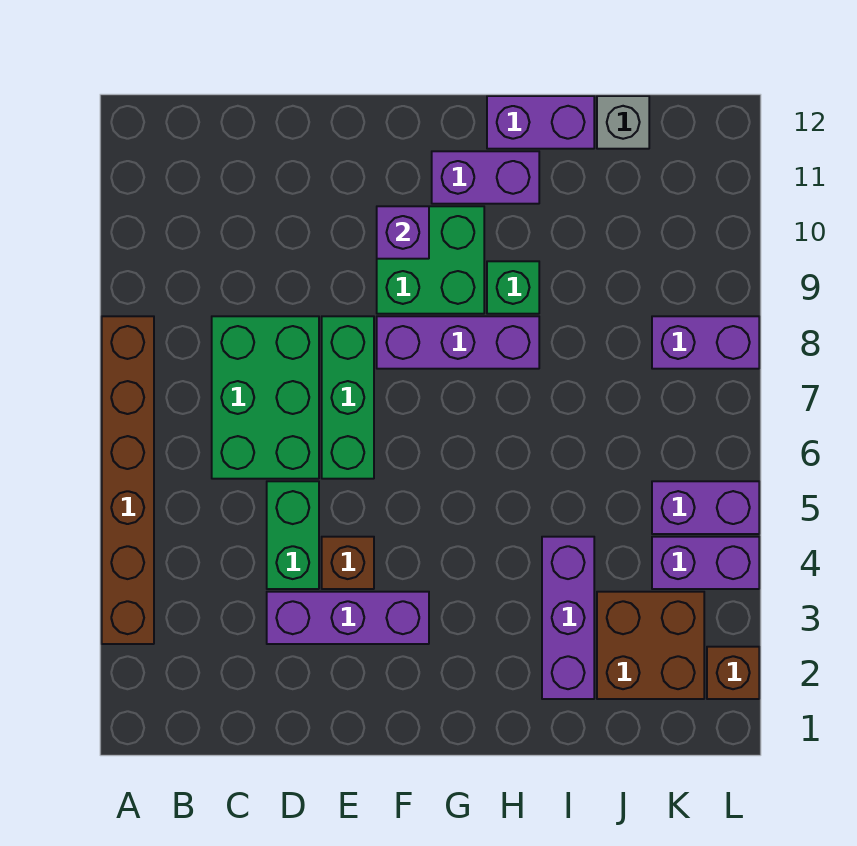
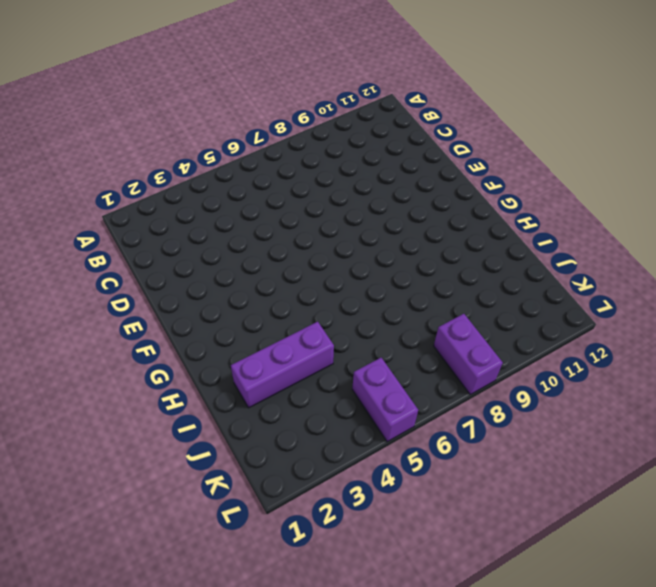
none -> brown 1x6 brick [102,316,154,644]
none -> green 2x3 brick [212,316,319,479]
none -> purple 1x3 brick [267,592,429,644]

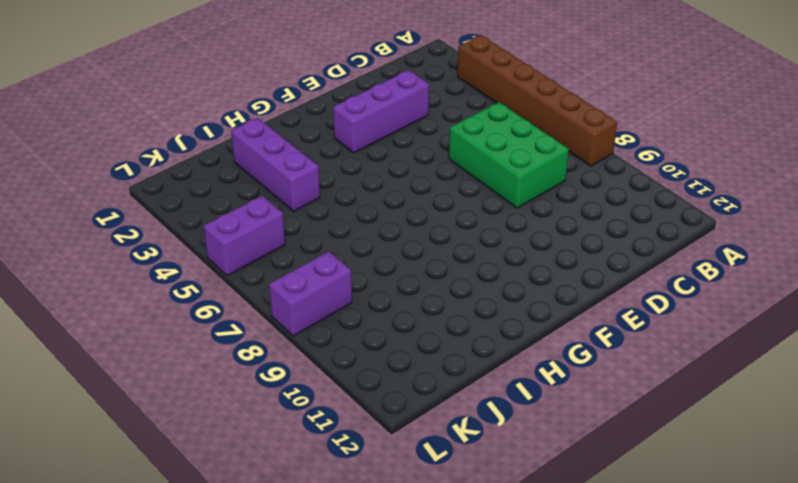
none -> green 1x2 brick [267,481,319,589]
none -> brown 1x1 brick [322,537,374,589]
none -> green 1x3 brick [322,316,374,479]

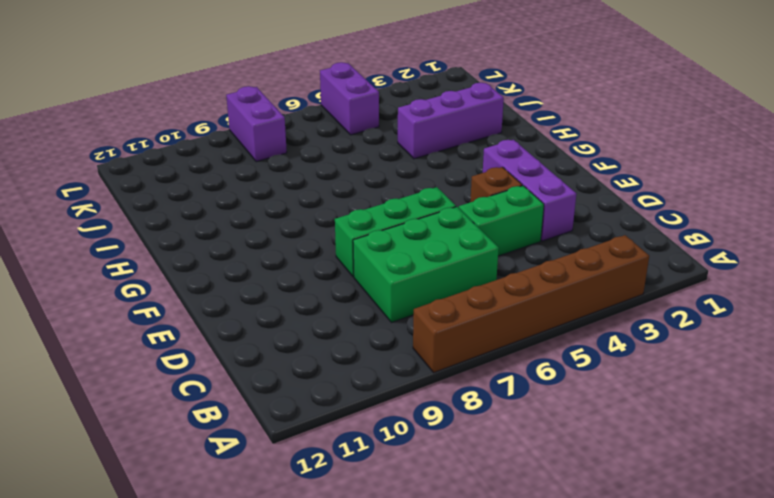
none -> purple 1x3 brick [377,316,539,369]
none -> green 2x2 brick [377,206,484,314]
none -> purple 1x2 brick [432,151,539,204]

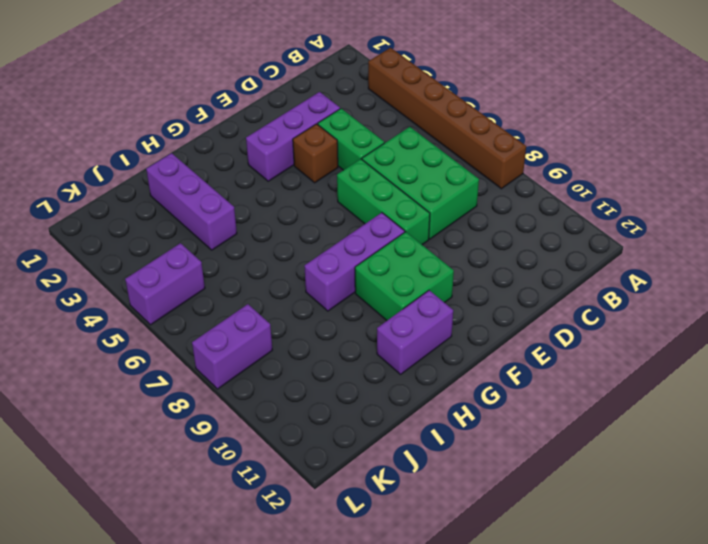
none -> green 1x1 brick [487,261,539,314]
none -> purple 1x2 brick [487,96,594,149]
none -> brown 2x2 brick [597,592,704,699]

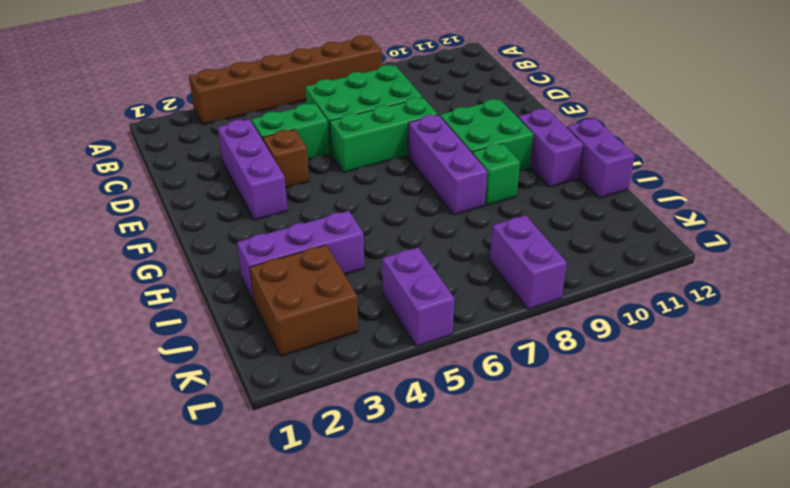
none -> grey 1x1 brick [597,96,649,149]
none -> purple 1x2 brick [652,537,759,589]
none -> brown 1x1 brick [707,647,759,699]

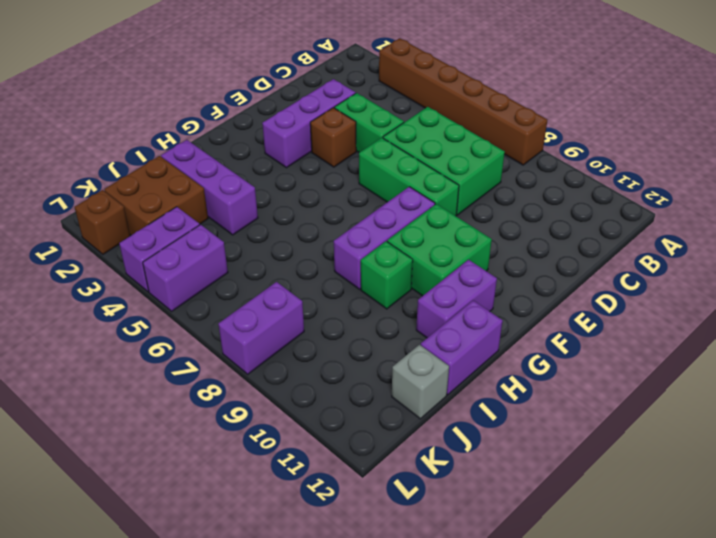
none -> purple 1x1 brick [377,206,429,259]

